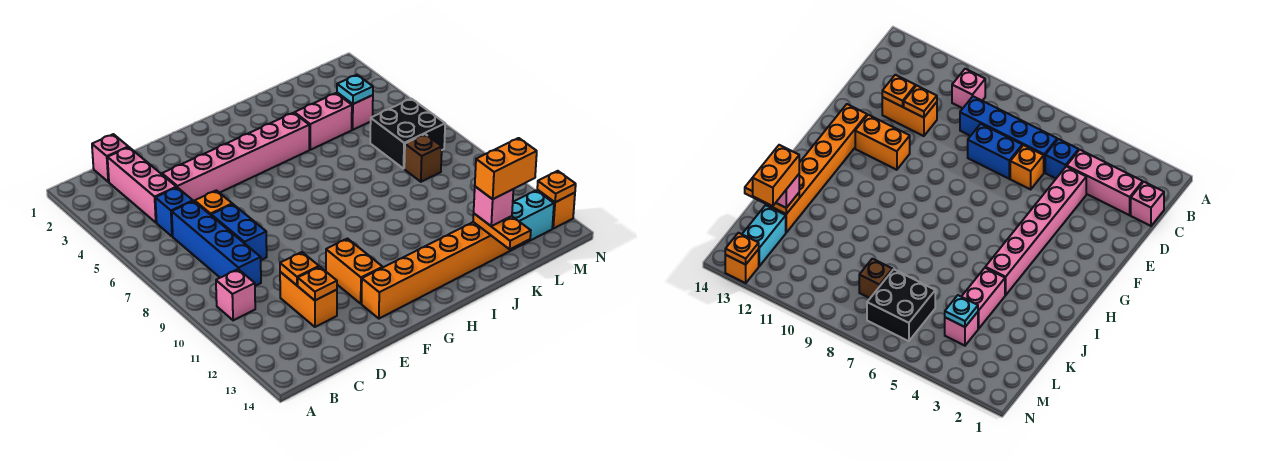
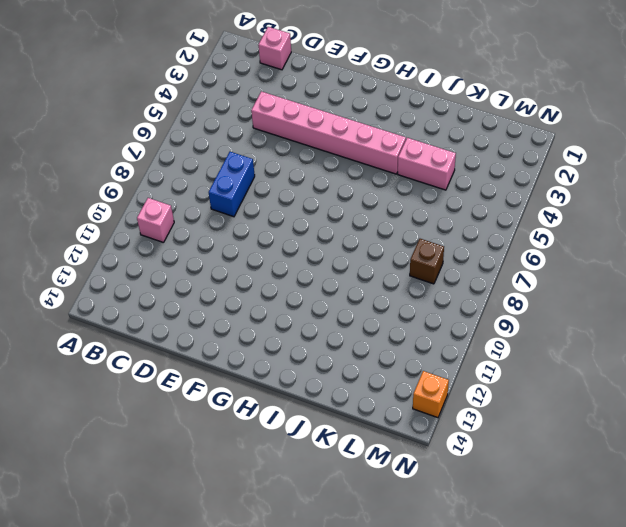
none -> pink 1x3 brick [108,147,176,222]
none -> blue 1x1 brick [155,187,193,236]
none -> blue 1x4 brick [172,201,261,286]

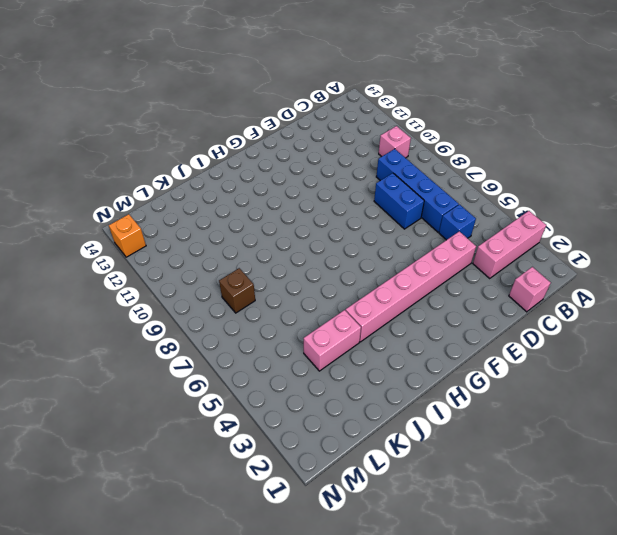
pink 1x3 brick [473,211,546,278] -> pink 1x3 brick turned to [108,147,176,222]
none -> orange 1x1 brick [195,190,232,215]
none -> orange 1x2 brick [280,272,337,327]
none -> orange 1x2 brick [326,239,383,303]

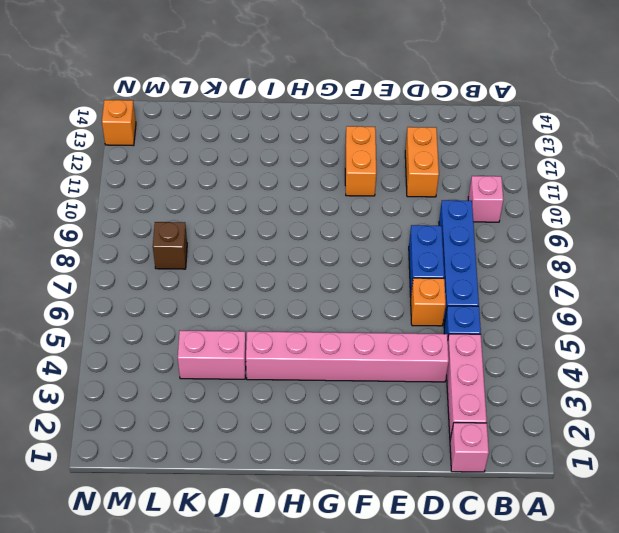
none -> orange 1x6 brick [362,222,510,319]
none -> pink 1x1 brick [337,93,373,130]
none -> black 2x2 brick [370,99,445,169]

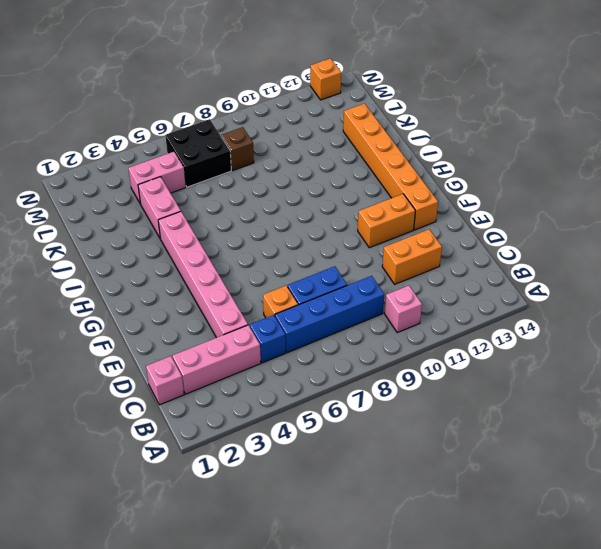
pink 1x2 brick [128,152,186,204] -> pink 1x1 brick [337,93,373,130]
none -> cyan 1x2 brick [510,190,554,250]
none -> orange 1x1 plate [280,252,319,285]
none -> orange 1x1 plate [298,267,337,300]

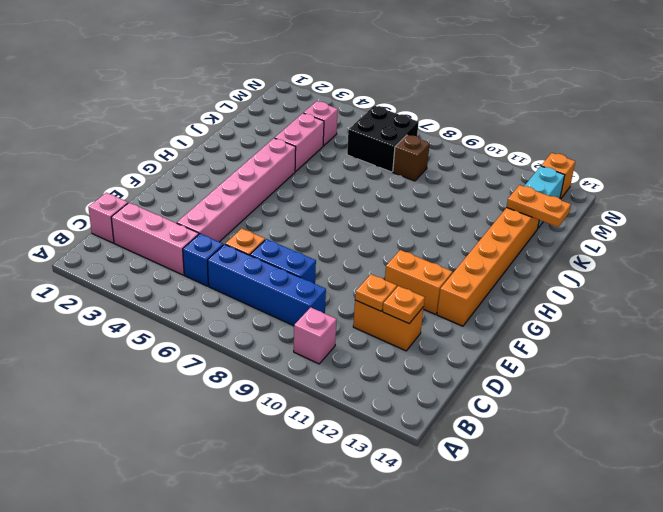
none -> cyan 1x1 plate [337,75,373,104]
none -> orange 1x1 plate [537,171,576,202]
none -> pink 1x1 brick [474,187,513,226]

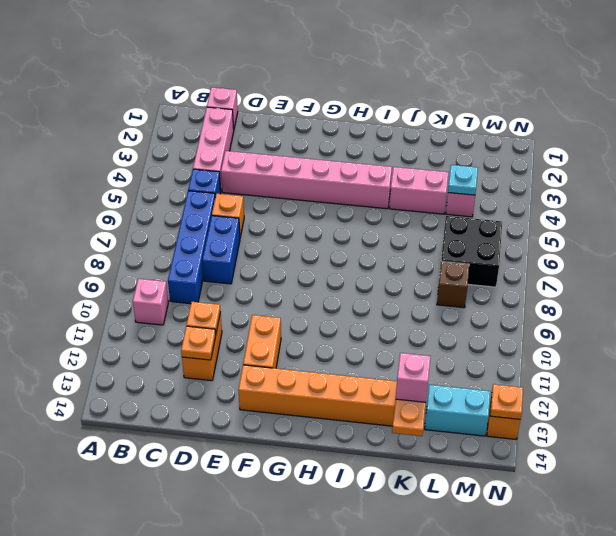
none -> orange 1x2 brick [475,138,537,199]

